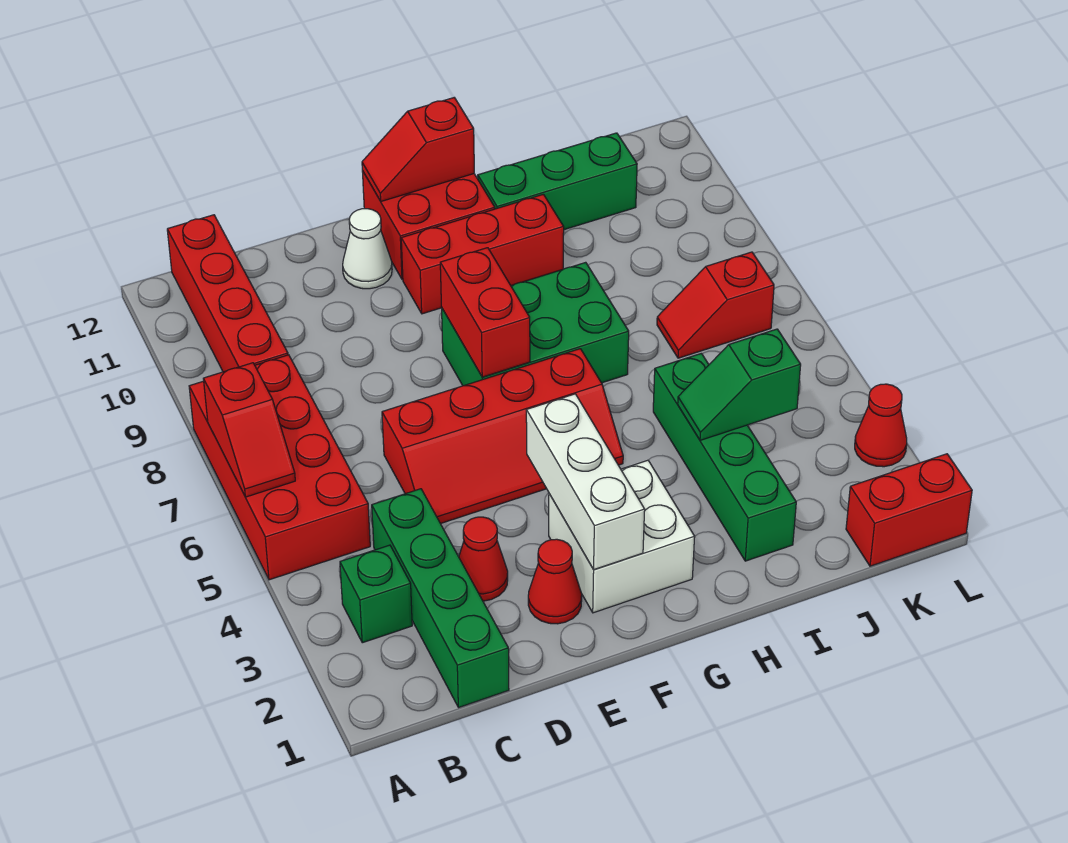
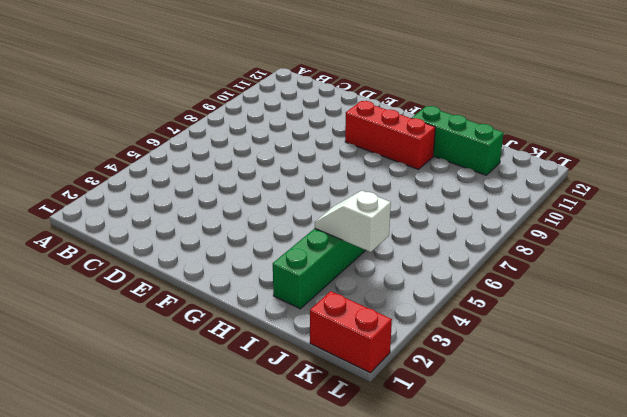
white 1x2 slope [315,191,391,252] -> green 1x2 slope [678,329,801,440]
none -> red 2x4 brick [189,355,370,580]
none -> green 1x1 brick [340,545,412,643]
none -> red 1x4 brick [167,215,288,372]

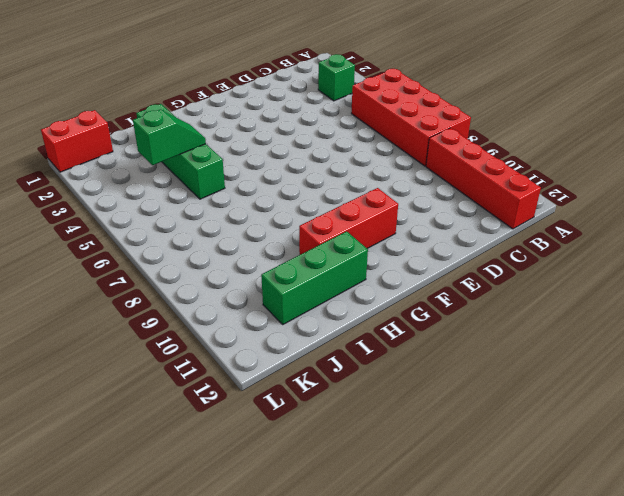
none -> green 1x4 brick [372,489,509,708]
none -> red 1x1 cone [459,517,508,601]
none -> red 2x4 slope [382,349,623,524]

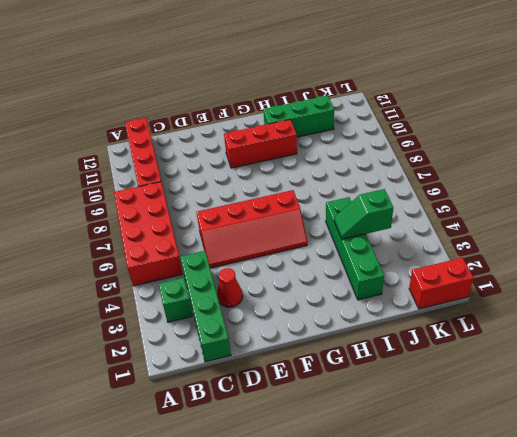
none -> red 1x1 cone [528,539,582,624]
none -> white 1x1 cone [343,209,392,289]
none -> white 2x2 brick [549,460,695,613]

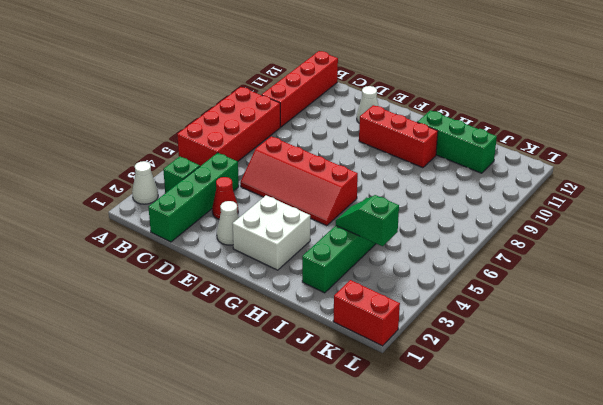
white 1x1 cone [132,161,158,204] -> none
white 1x1 cone [217,201,239,245] -> red 1x1 cone [528,539,582,624]
none -> green 2x3 brick [442,262,629,386]
none -> red 2x2 brick [362,171,495,279]
none -> red 1x2 slope [657,252,774,358]

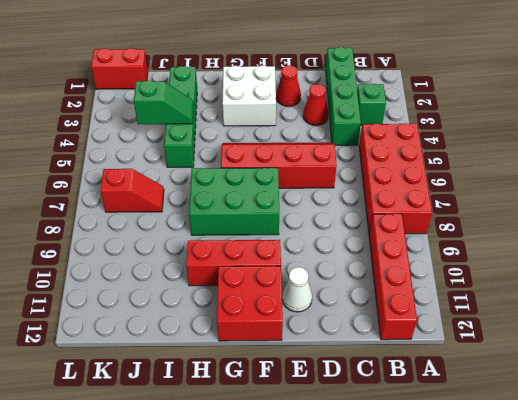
none -> green 1x3 brick [478,133,637,230]
none -> red 1x1 cone [855,384,907,467]
none -> red 1x2 slope [203,363,295,497]

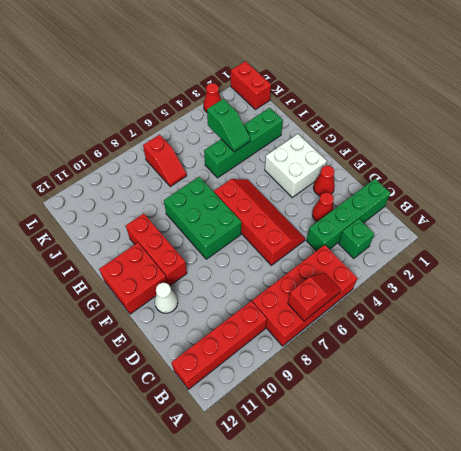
none -> green 1x3 brick [478,133,637,230]
none -> white 1x3 brick [526,394,645,569]
none -> red 1x2 brick [440,248,530,377]

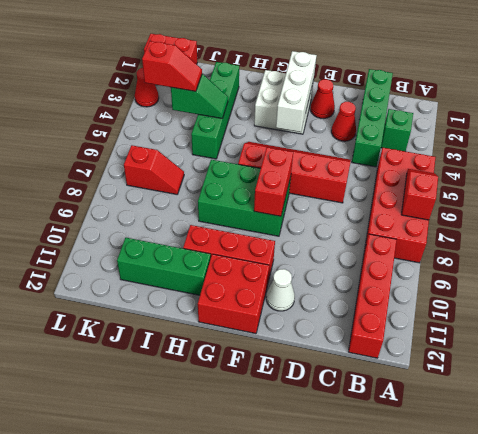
red 1x2 slope [142,41,202,91] -> red 1x2 slope moved to [362,98,474,201]

